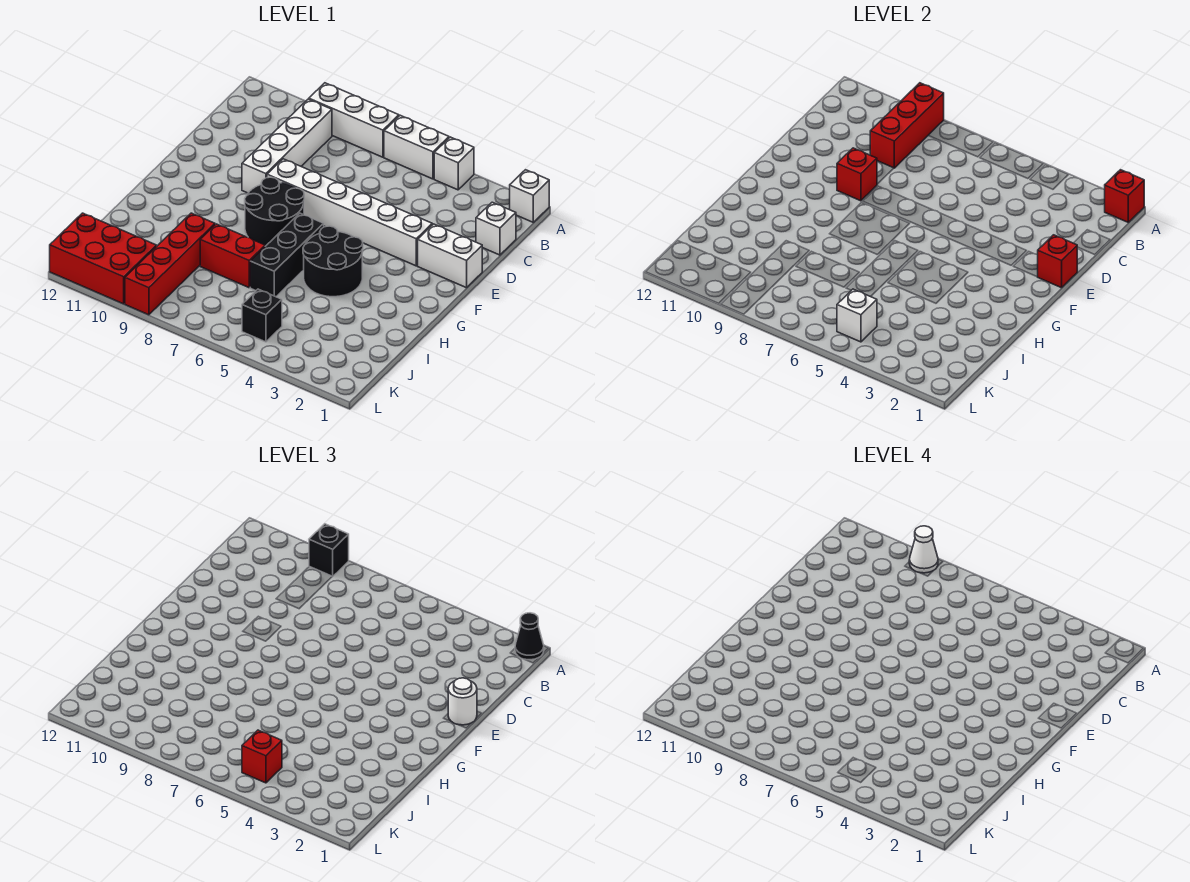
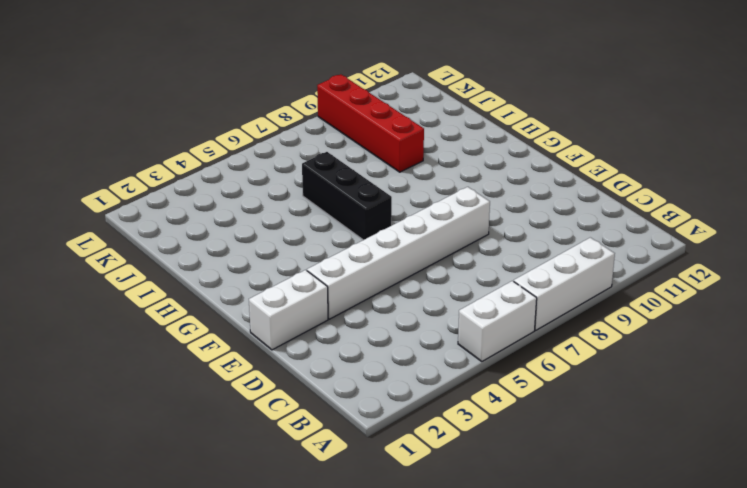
none -> white 1x1 brick [510,170,549,222]
none -> white 1x1 brick [434,137,474,190]
none -> white 1x4 brick [242,99,332,193]

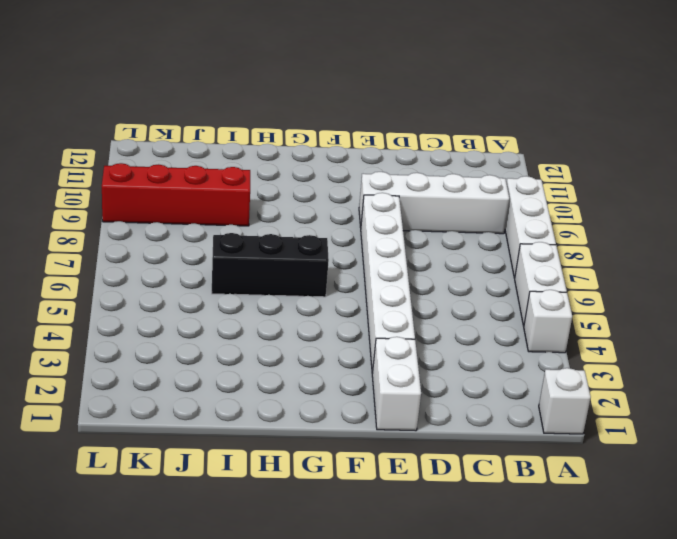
none -> white 1x1 brick [476,202,516,255]
none -> black 2x2 round brick [245,177,304,246]
none -> black 2x2 round brick [303,226,363,297]

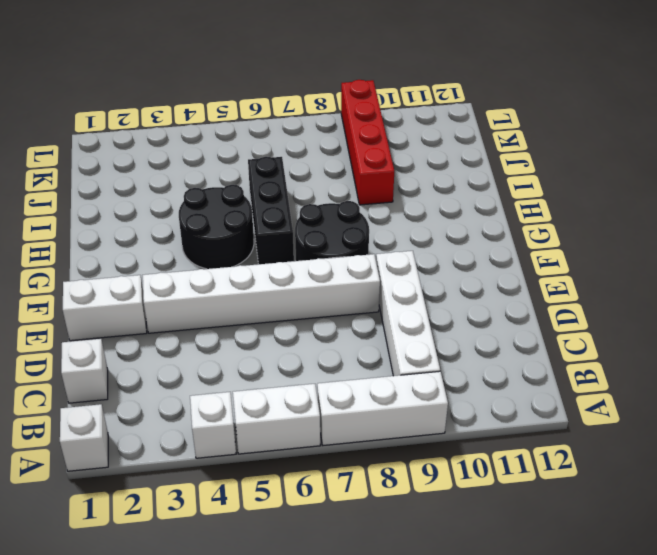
none -> red 1x2 brick [200,224,265,288]
none -> black 1x1 brick [242,289,282,342]
none -> red 2x3 brick [50,213,156,304]

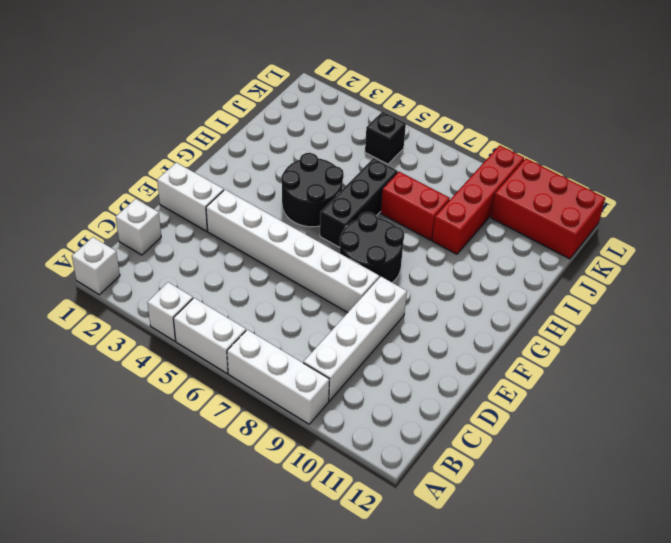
none -> red 1x1 brick [1105,170,1144,222]
none -> red 1x3 brick [870,83,944,168]
none -> red 1x1 brick [1038,235,1077,288]

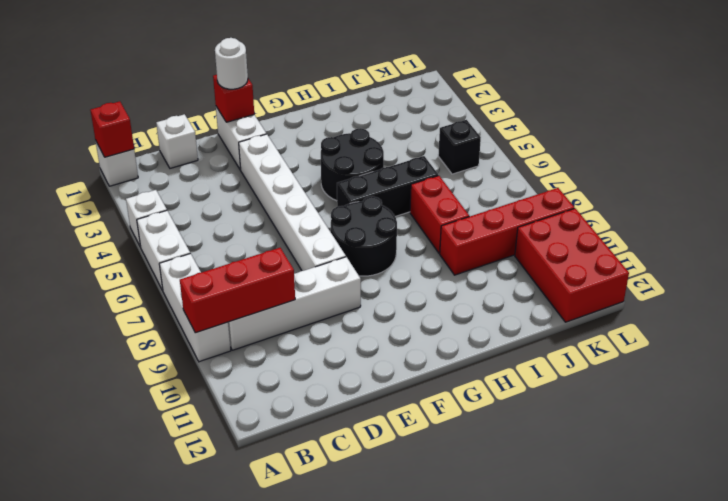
none -> red 1x1 brick [837,148,877,201]
none -> white 1x1 brick [837,289,877,342]
none -> black 1x1 cone [515,613,544,660]

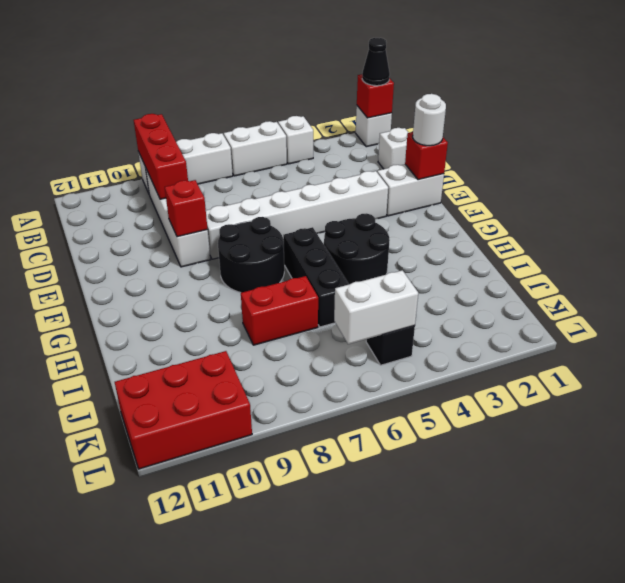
white 1x2 brick [334,270,418,344] -> white 1x1 brick [837,289,877,342]
none -> red 1x4 brick [125,213,215,315]
none -> black 1x1 brick [309,524,349,577]
none -> red 1x1 brick [242,730,282,783]

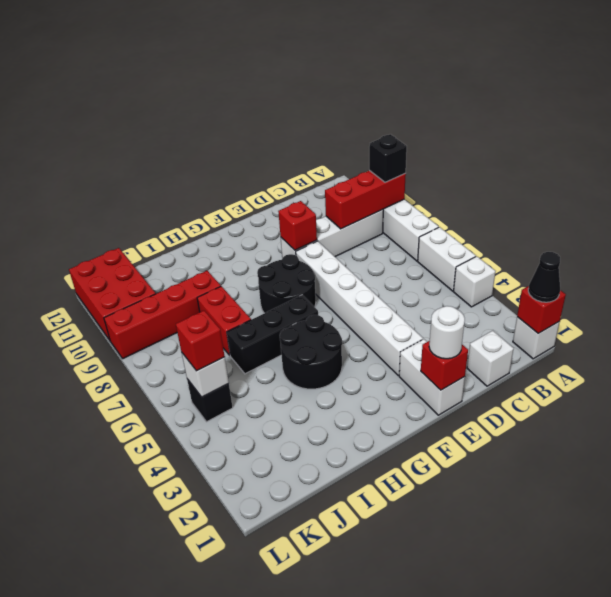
none -> white 1x1 cone [909,526,938,573]

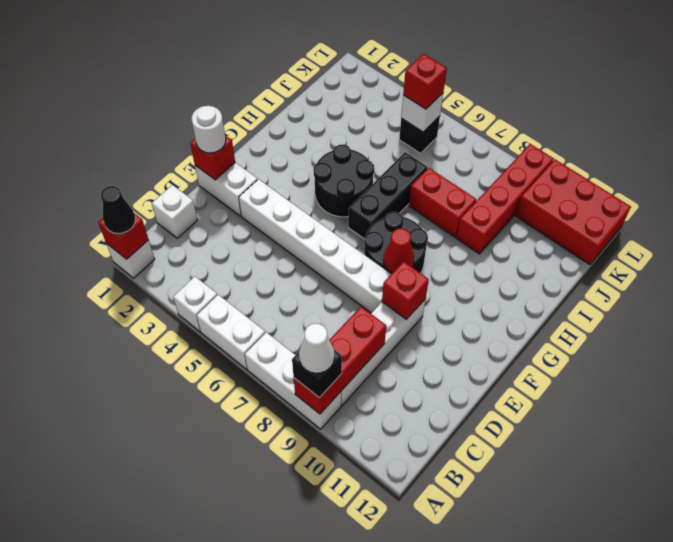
red 1x1 cone [383,228,414,272] -> none

